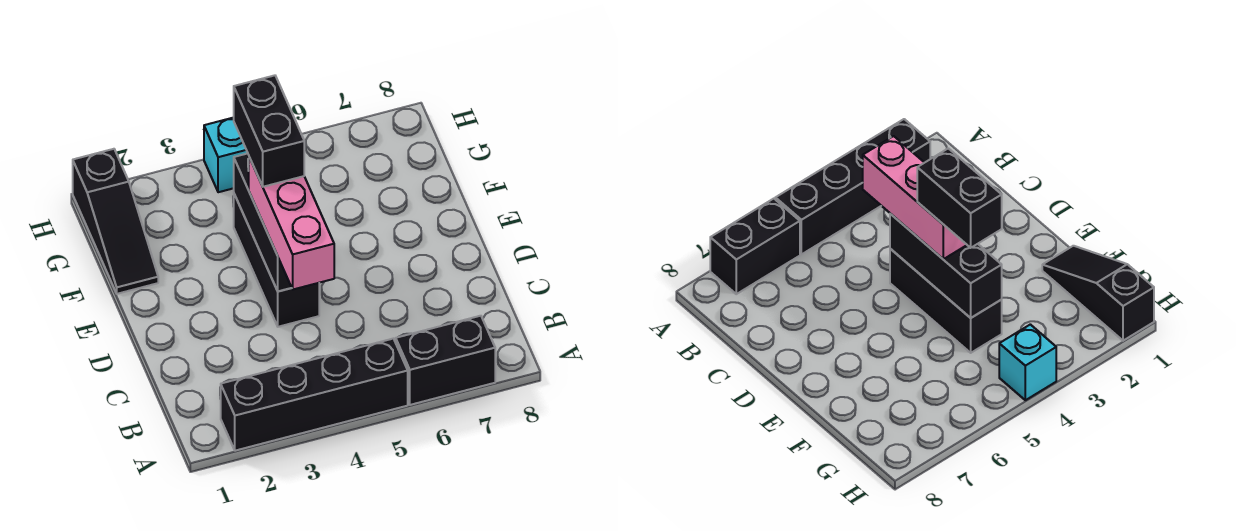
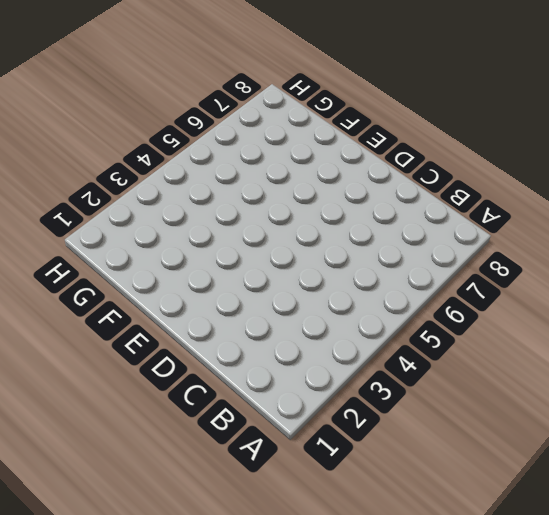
none -> black 1x4 brick [221,339,408,451]
none -> black 1x2 brick [396,316,495,405]

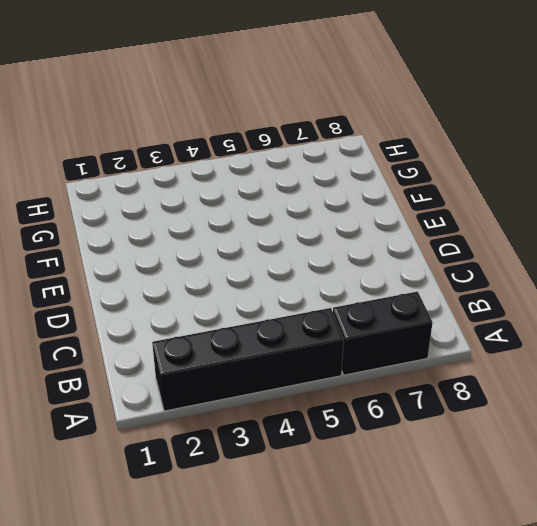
none -> black 1x3 brick [234,194,319,327]
none -> black 1x3 slope [73,149,158,294]

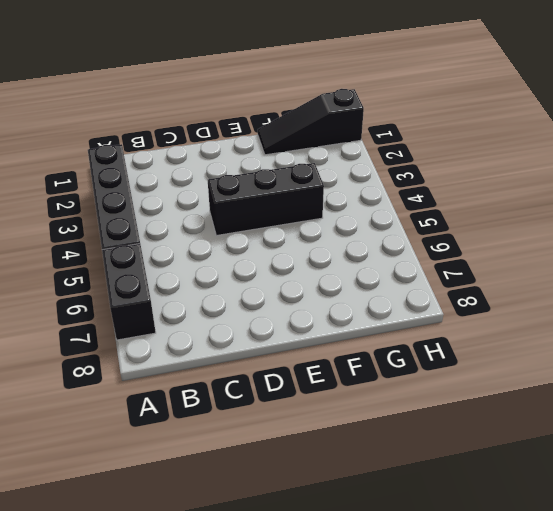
none -> cyan 1x1 brick [204,118,248,192]
none -> black 1x3 brick [234,153,292,291]

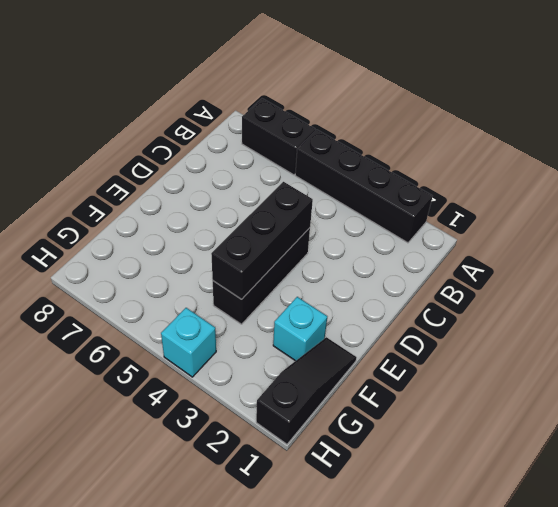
cyan 1x1 brick [273,297,327,361] -> none
none -> pink 1x3 brick [249,157,334,289]
none -> black 1x2 brick [234,75,304,187]

